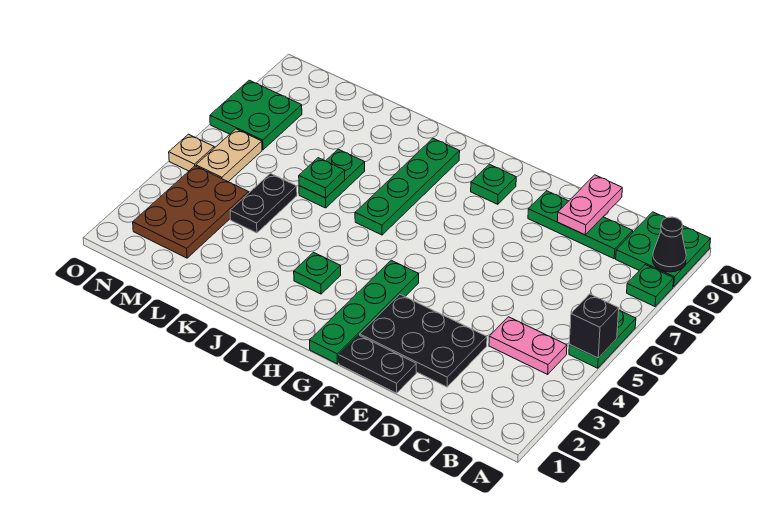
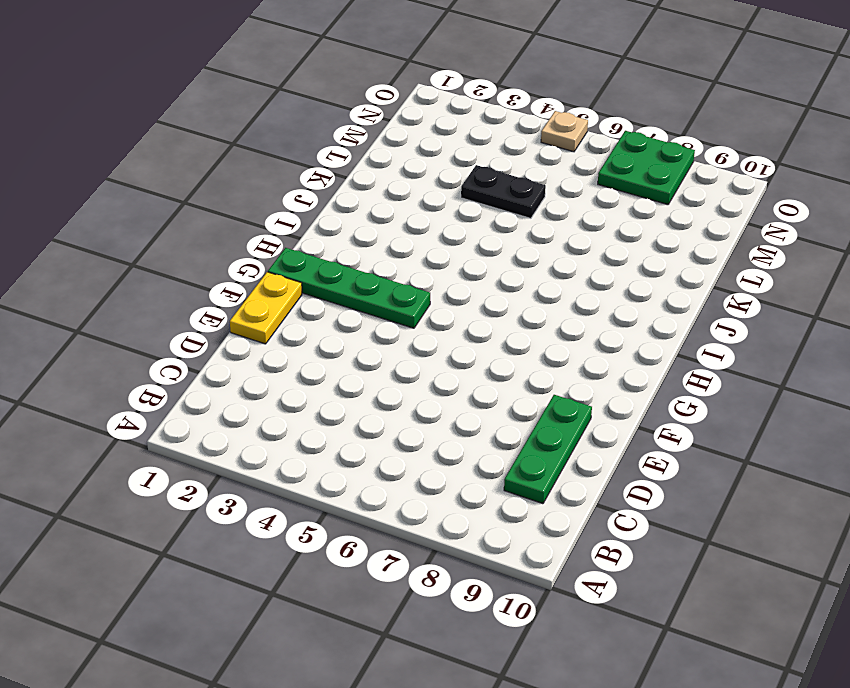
yellow 1x2 plate [230,272,302,344] -> black 1x2 plate [339,335,416,393]
none -> green 1x2 plate [569,310,636,368]
none -> green 1x1 plate [627,265,674,307]
none -> green 2x2 plate [616,212,710,287]

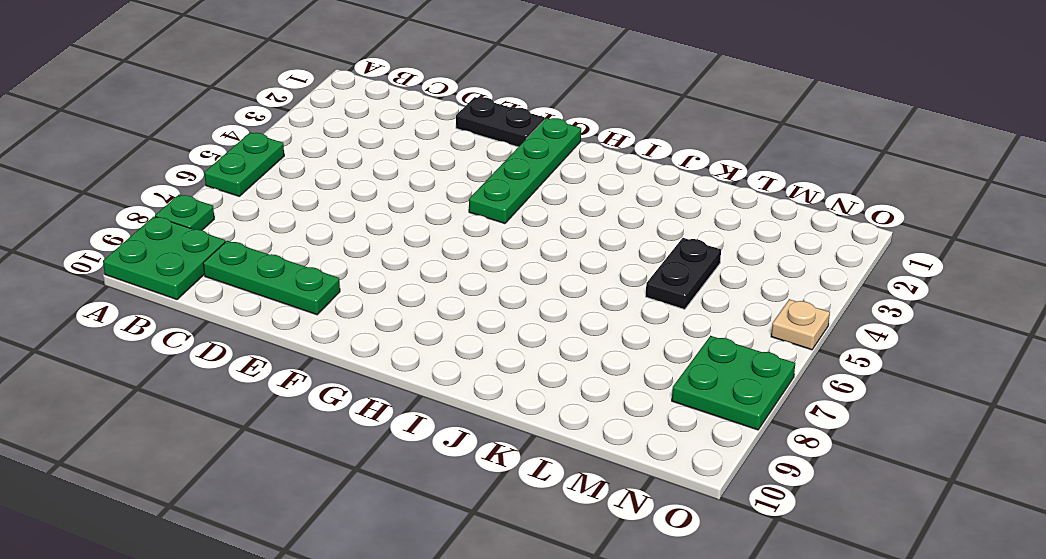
none -> pink 1x2 plate [489,317,567,374]
none -> black 2x3 plate [360,295,487,387]
none -> green 1x1 plate [471,164,516,204]

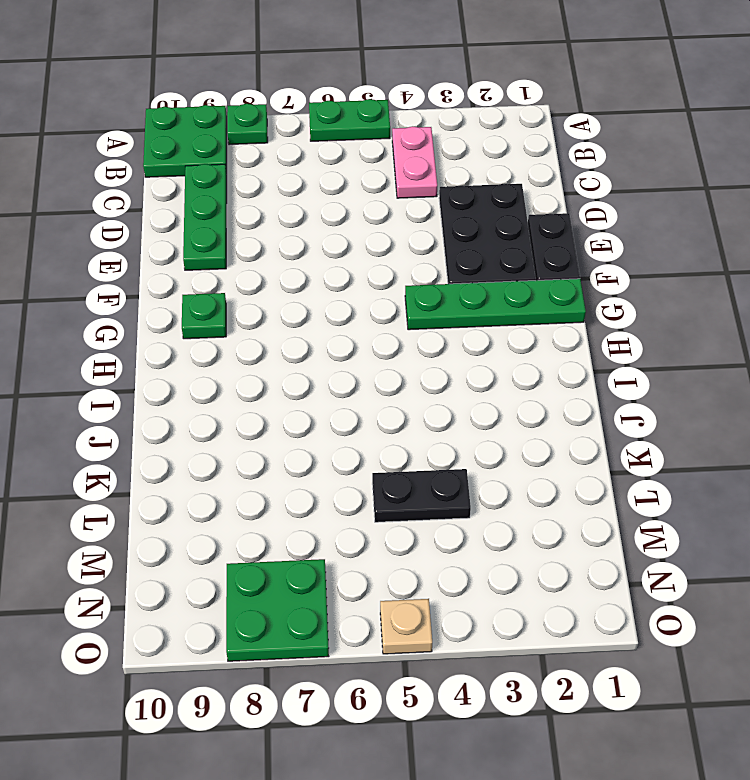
none -> green 1x1 plate [294,252,341,294]
none -> green 1x4 plate [355,139,460,235]
none -> green 1x2 plate [299,149,365,208]

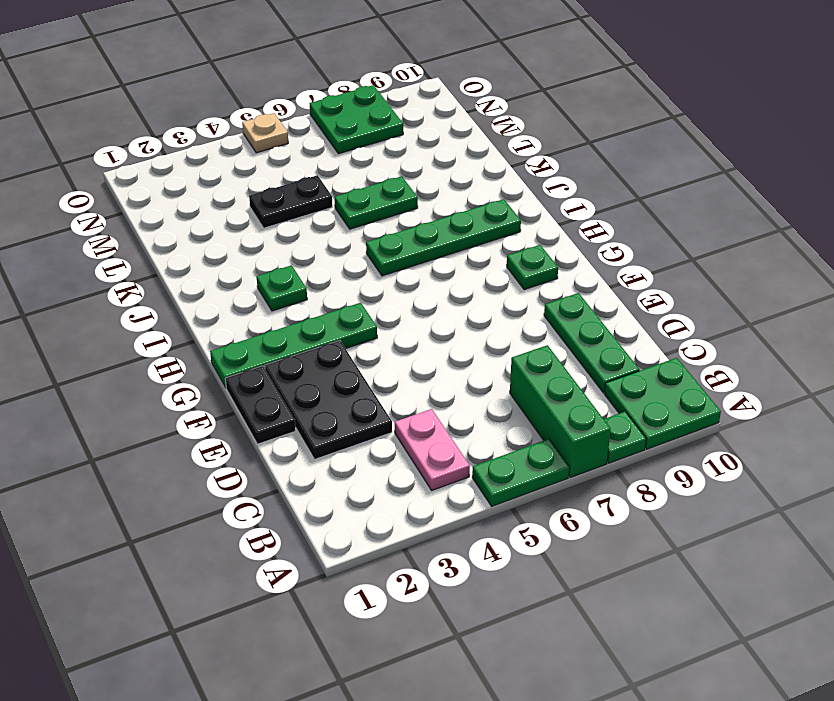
green 1x3 brick [510,345,611,477] -> none
none -> brown 2x3 plate [133,166,249,258]
none -> tan 1x2 plate [196,129,262,182]
none -> black 1x1 brick [569,294,619,358]

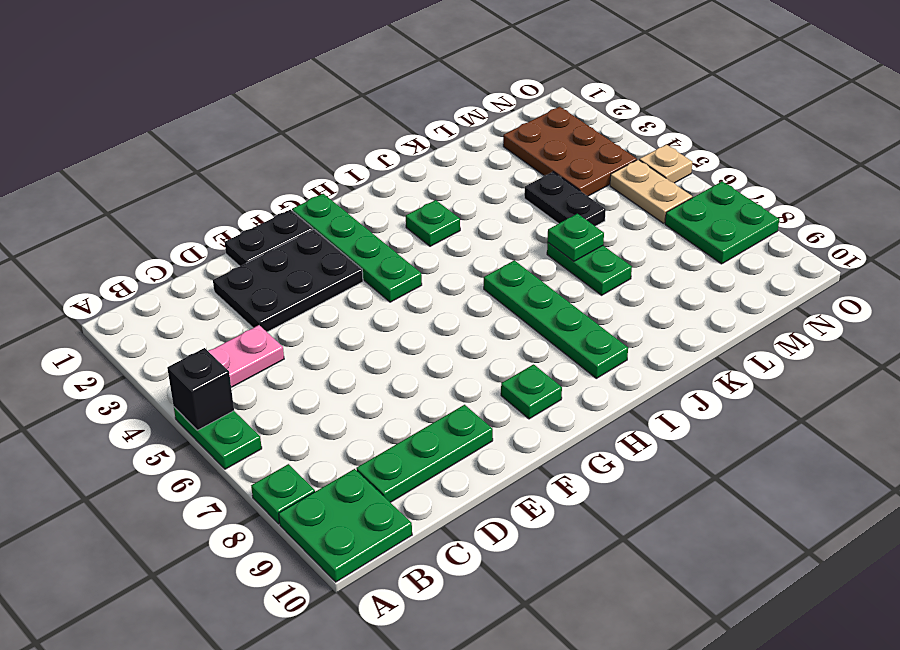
none -> black 1x1 cone [652,217,686,272]
none -> pink 1x2 plate [557,175,622,235]

